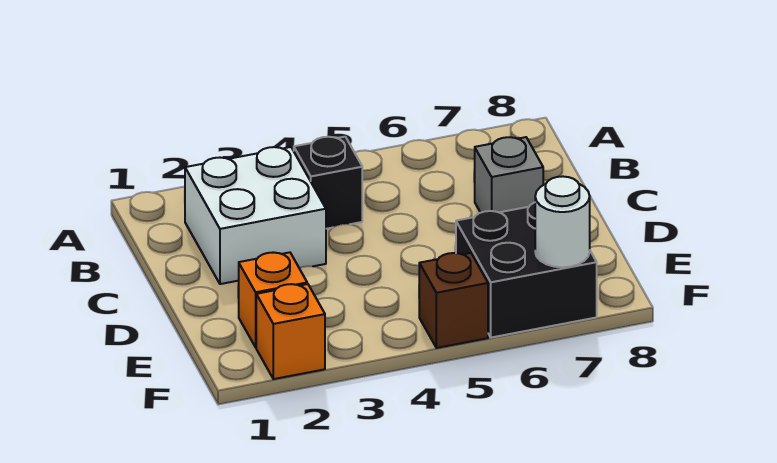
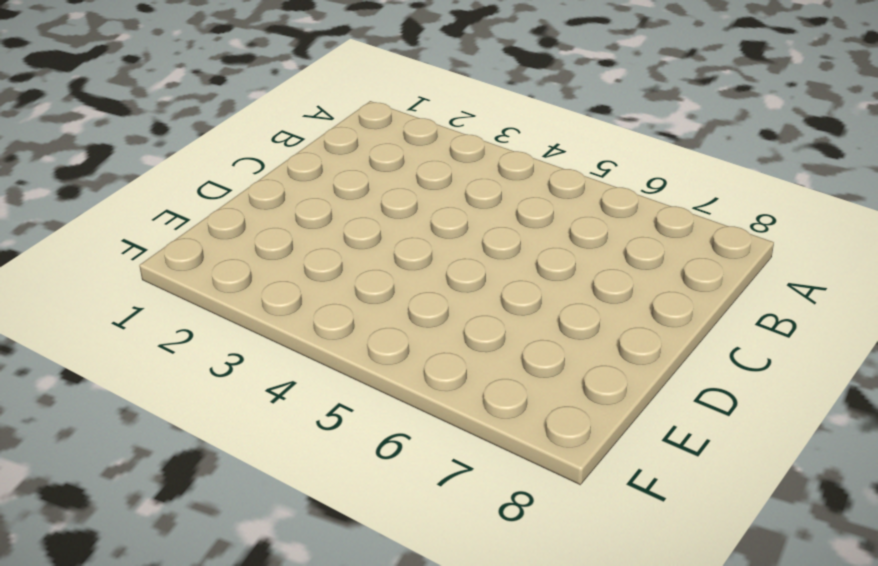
none -> white 2x2 brick [185,147,326,284]
none -> black 1x1 brick [294,137,362,229]

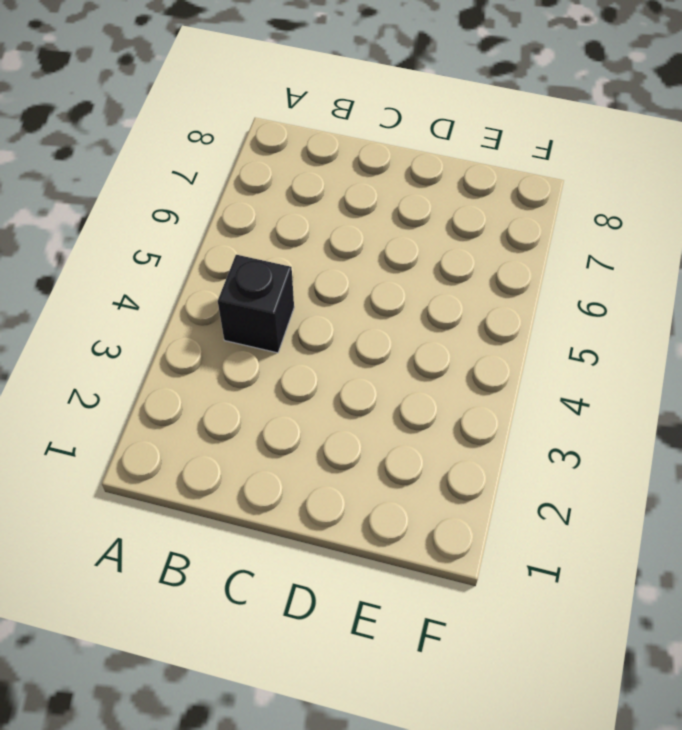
none -> white 2x2 brick [185,147,326,284]
none -> grey 1x1 brick [475,137,543,213]

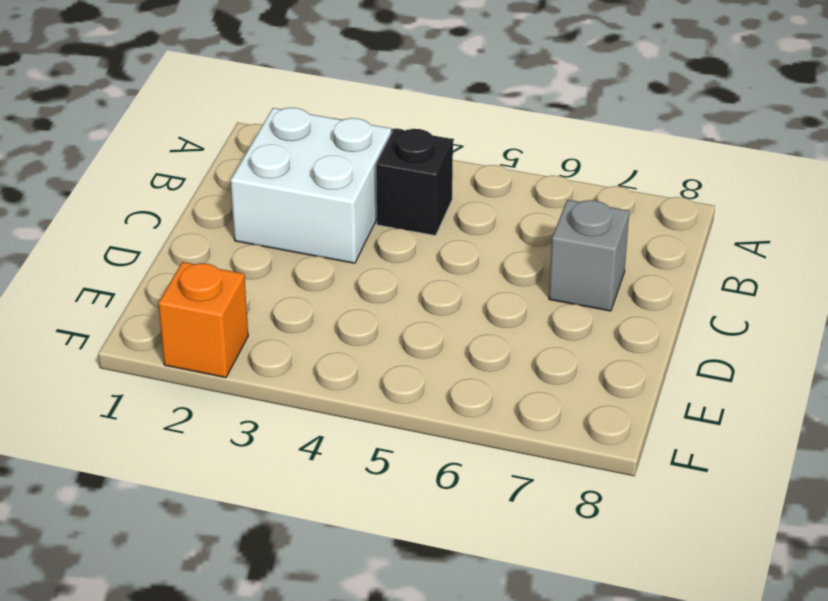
none -> orange 1x1 brick [239,252,307,347]
none -> black 2x2 brick [456,203,597,338]

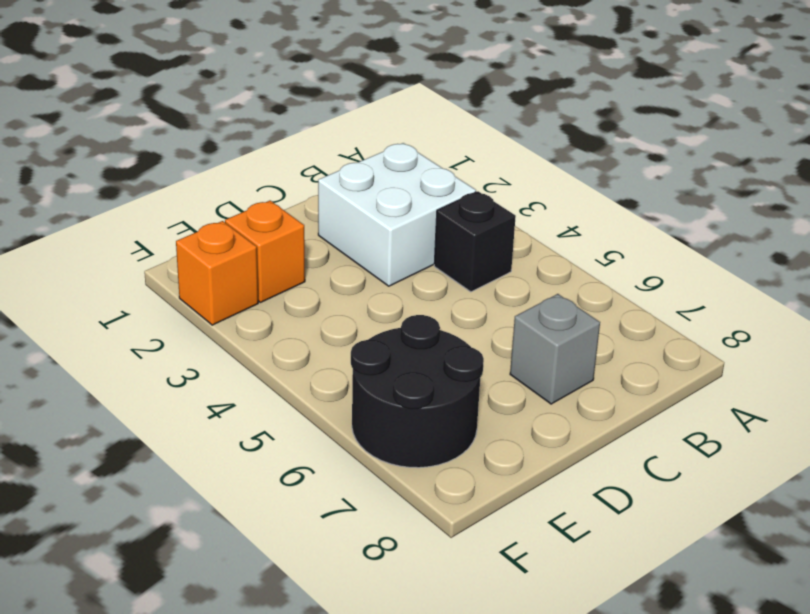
black 2x2 round brick [351,315,484,468] -> black 2x2 brick [456,203,597,338]
none -> brown 1x1 brick [419,253,488,348]
none -> white 1x1 round brick [535,176,590,267]

